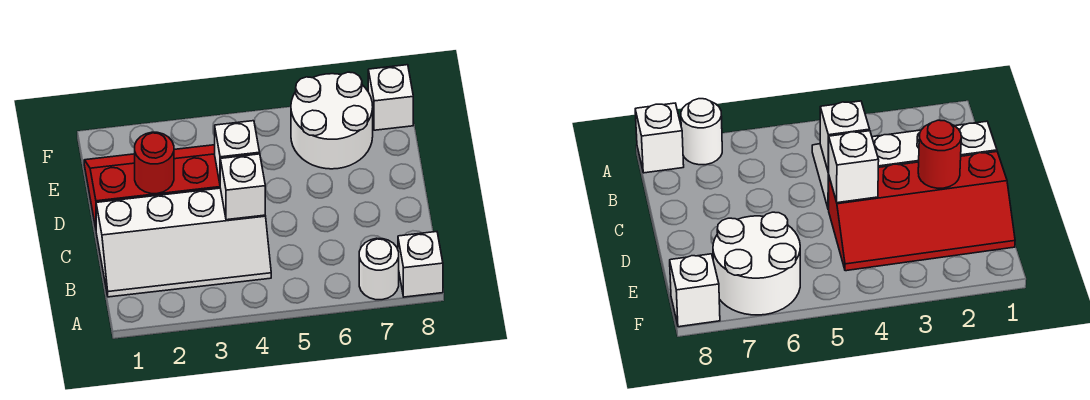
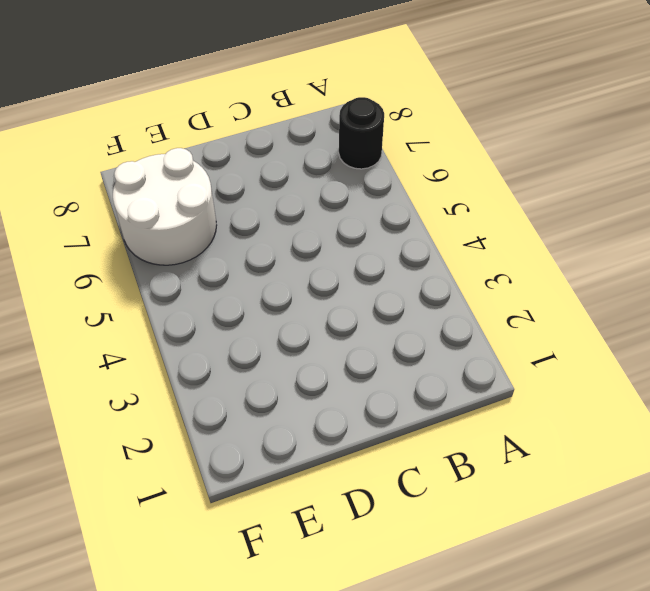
black 1x1 round brick [339,97,384,169] -> white 1x1 round brick [359,238,399,300]
none -> white 1x1 brick [398,232,443,297]
none -> white 2x4 slope [96,188,271,297]

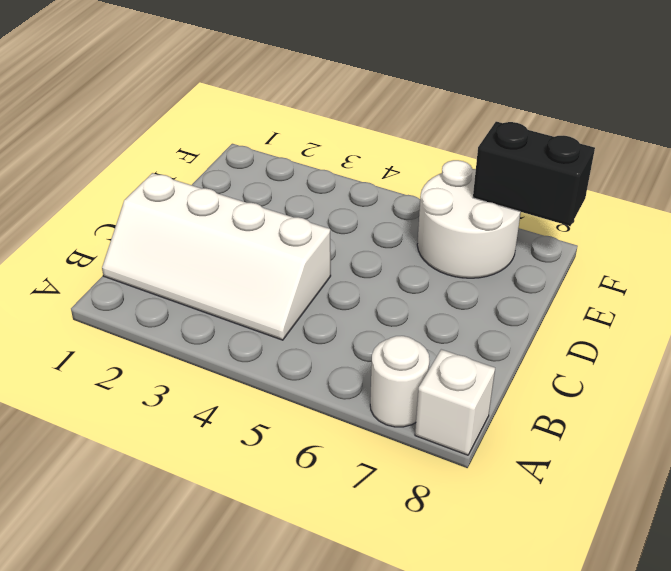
black 1x2 brick [473,122,595,226] -> none
none -> red 2x4 slope [84,145,220,228]
none -> white 1x1 brick [368,65,413,130]

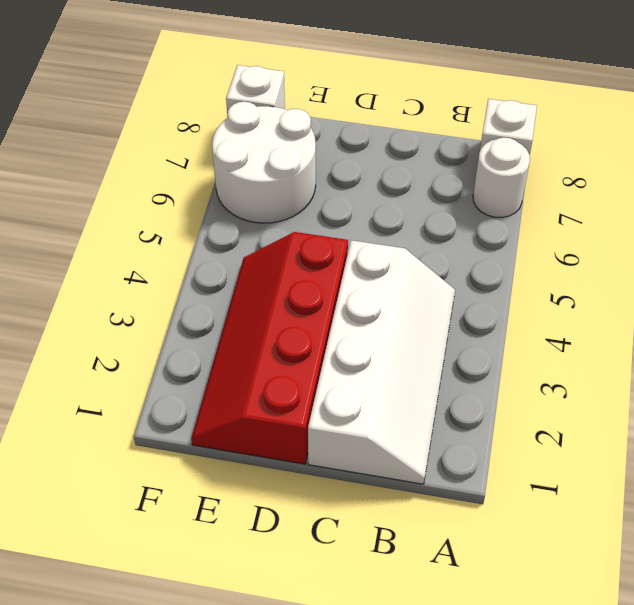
none -> white 1x1 brick [220,154,265,220]
none -> red 1x1 round brick [135,132,174,194]

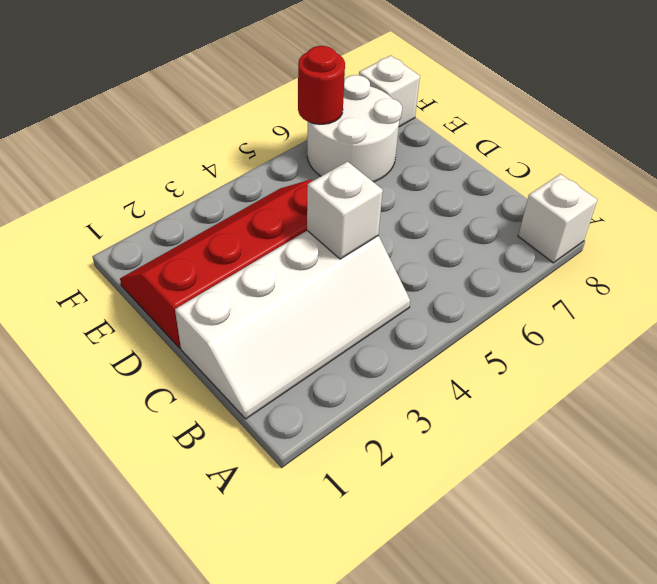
red 1x1 round brick [298,46,345,124] -> red 1x1 round brick moved to [135,132,174,194]
none -> white 1x1 round brick [359,238,399,300]
none -> white 1x1 brick [215,121,260,183]

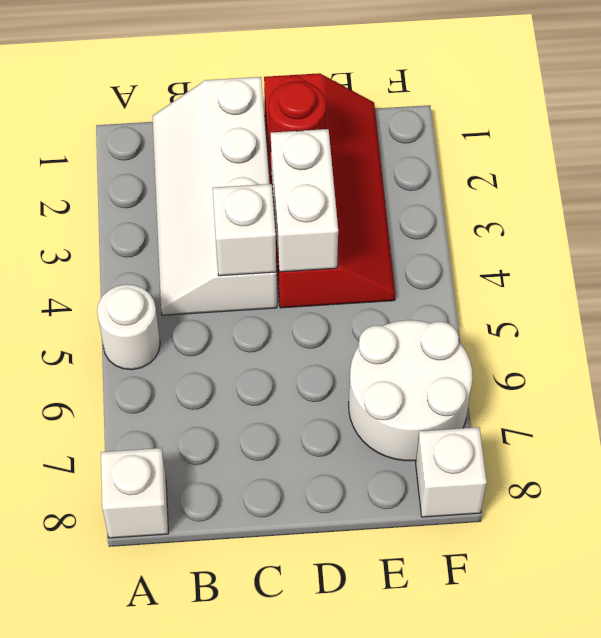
white 1x1 round brick [97,284,160,370] -> white 1x1 round brick moved to [359,238,399,300]
white 1x2 brick [271,129,338,272] -> white 1x1 brick [215,121,260,183]

